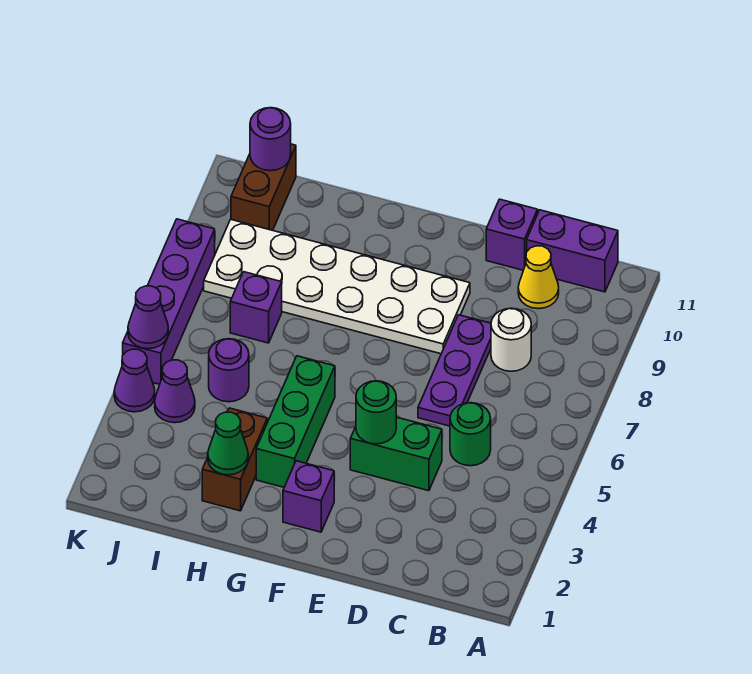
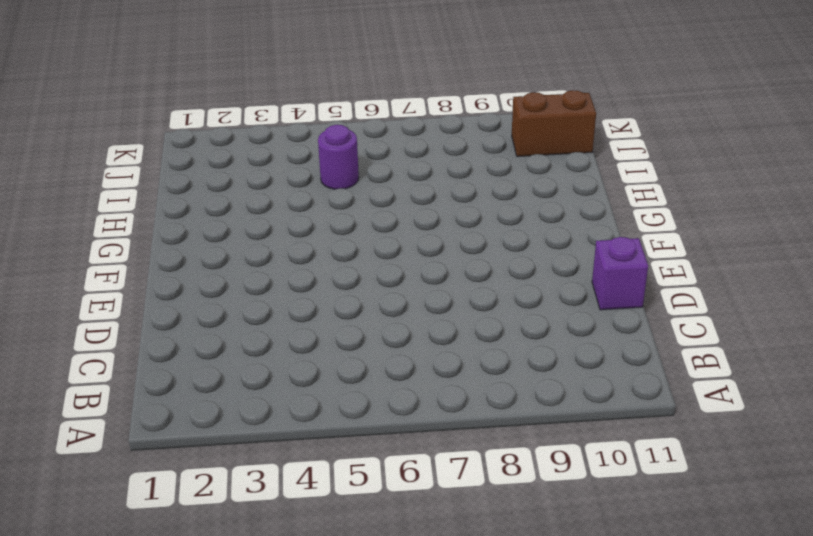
none -> purple 1x2 brick [527,210,618,292]
none -> green 1x1 round brick [450,403,491,466]
none -> white 1x1 round brick [491,308,531,371]

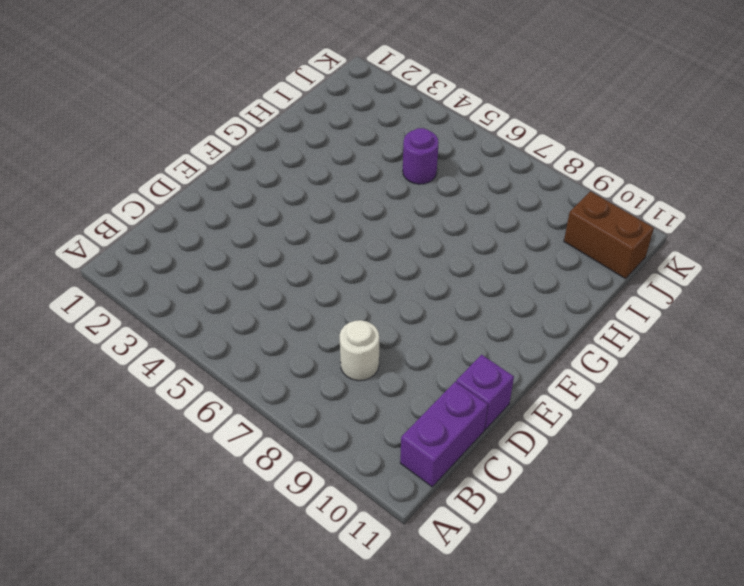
none -> green 1x1 round brick [450,403,491,466]
none -> yellow 1x1 cone [518,246,559,309]
none -> green 1x2 brick [350,417,442,491]

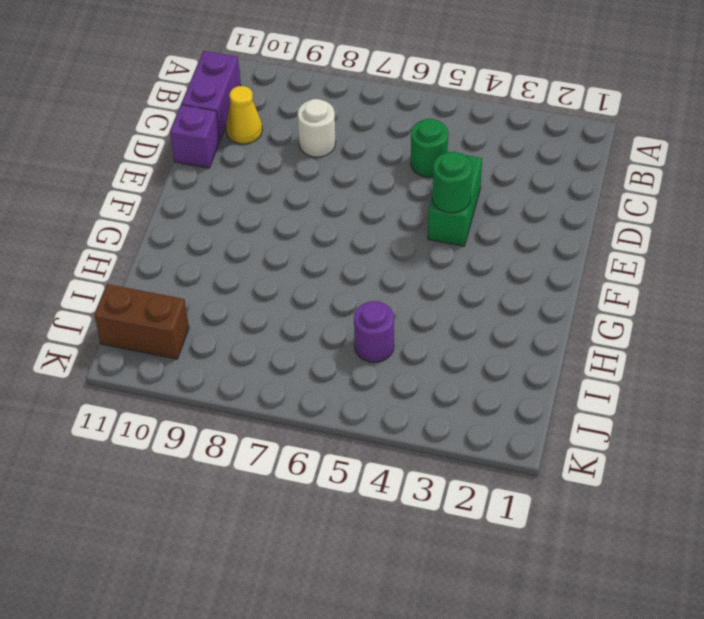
none -> purple 1x3 plate [418,315,491,426]
none -> white 2x6 plate [204,220,470,354]
none -> purple 1x1 brick [283,461,334,532]

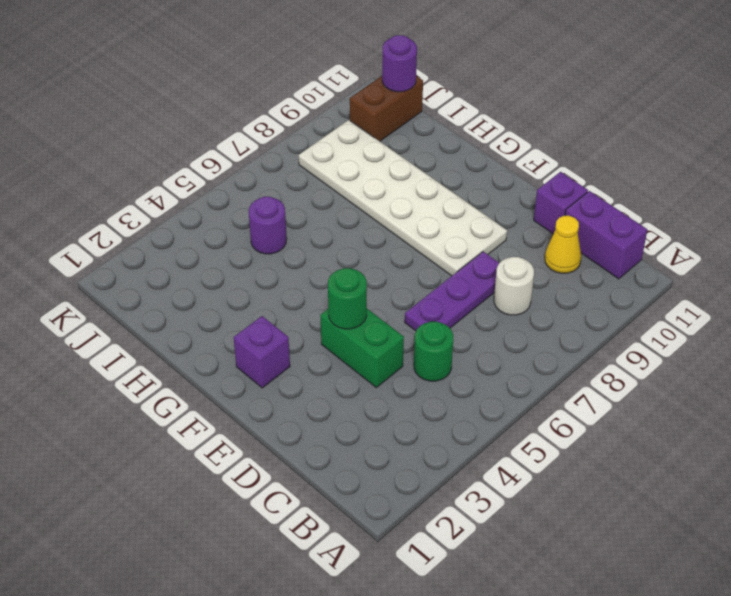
none -> green 1x3 brick [256,356,335,487]
none -> brown 1x2 brick [202,408,267,511]
none -> purple 1x1 brick [230,272,282,343]

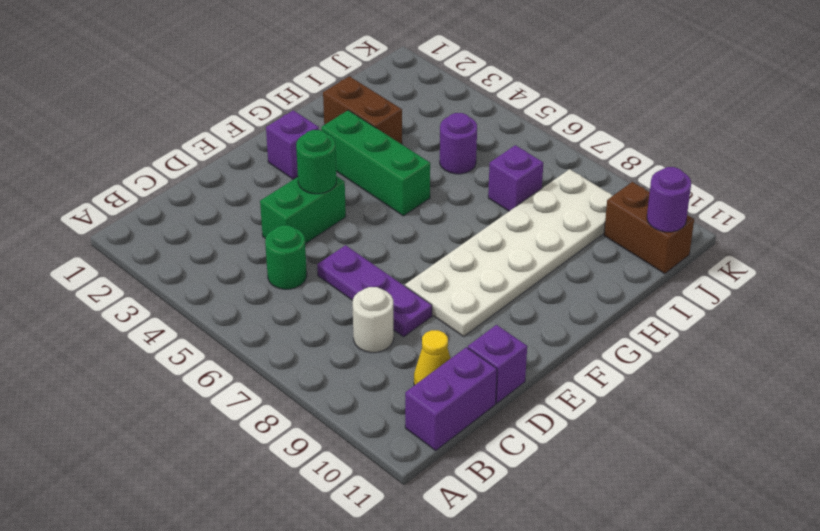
none -> purple 1x1 cone [155,360,195,423]
none -> purple 1x1 cone [114,349,155,412]
none -> purple 1x4 brick [123,219,215,384]

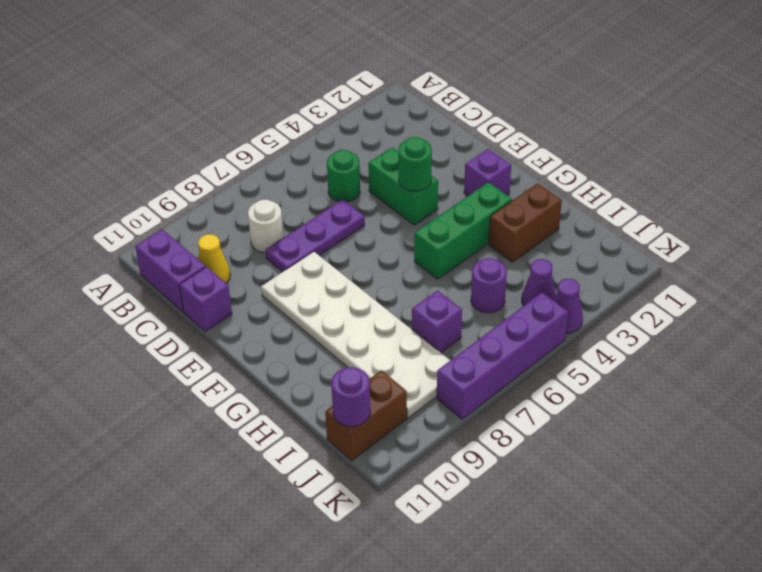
none -> green 1x1 cone [208,412,248,475]
none -> purple 1x1 cone [128,286,168,349]

